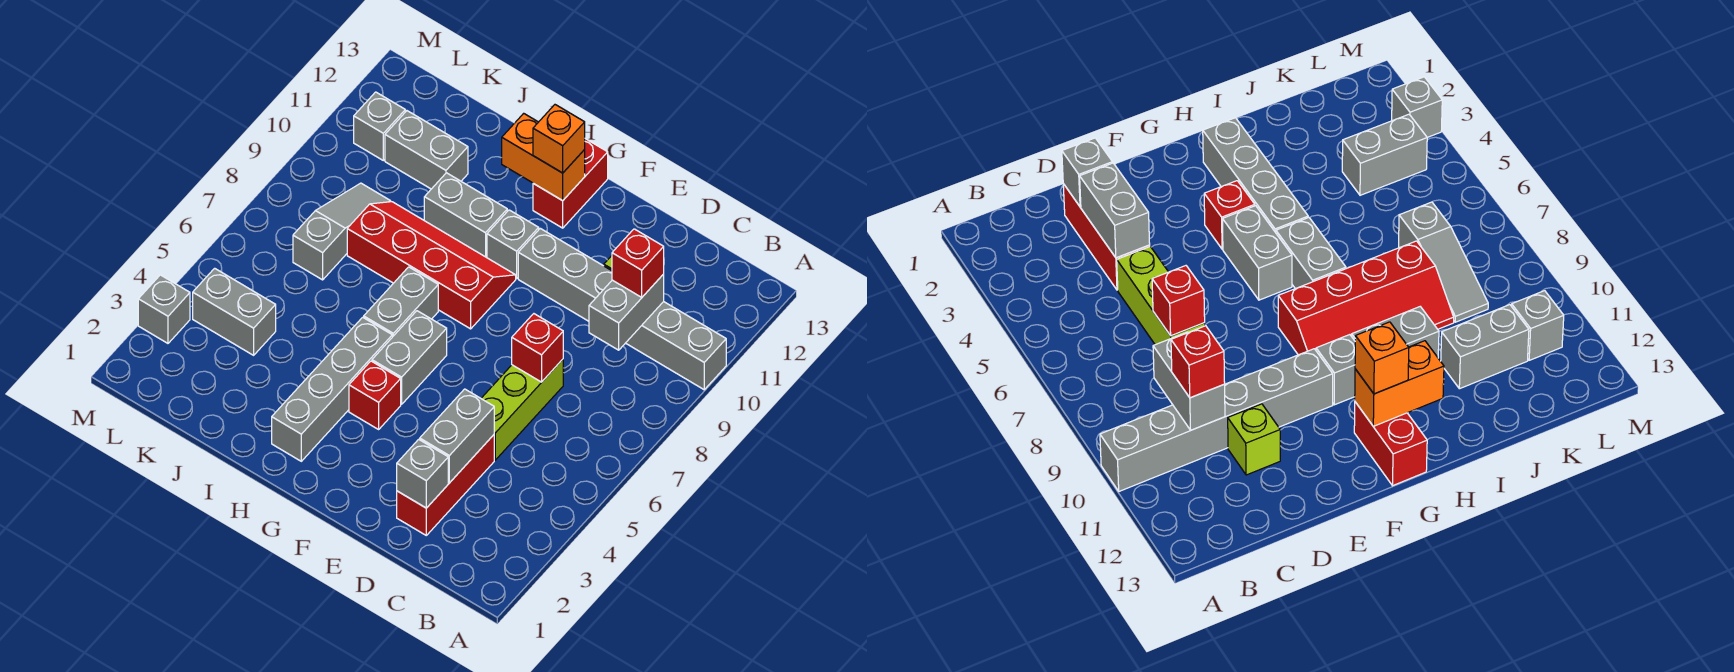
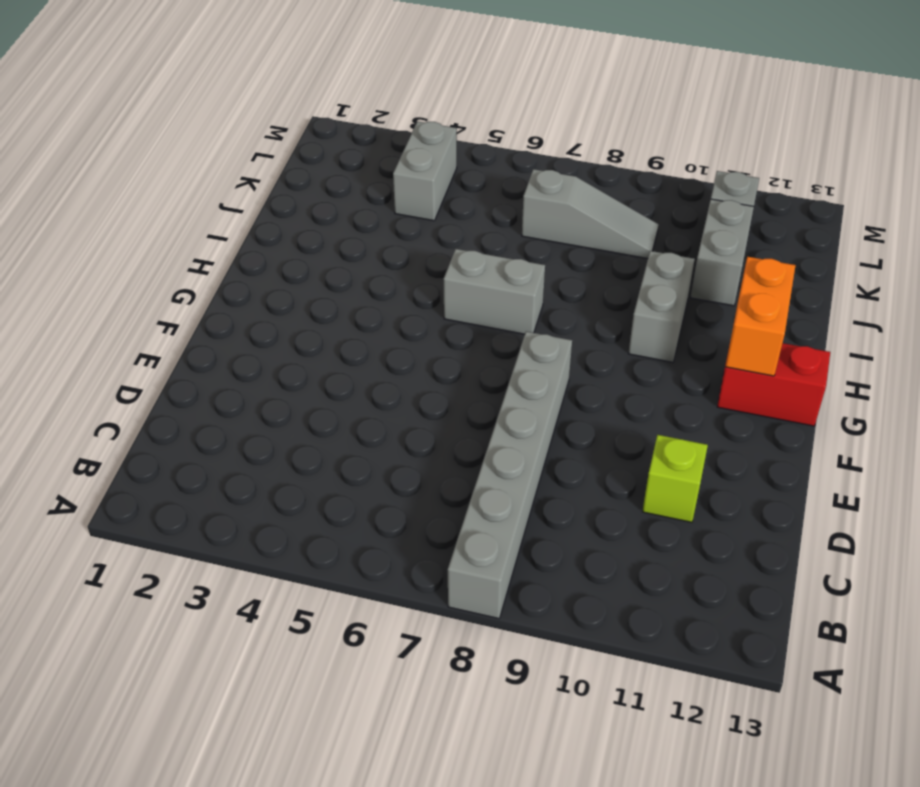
grey 1x6 brick [448,331,572,619] -> grey 1x6 brick moved to [518,228,726,390]
none -> red 1x3 brick [397,435,494,535]
none -> lime 1x3 brick [481,359,563,460]
none -> red 1x1 brick [349,361,401,429]

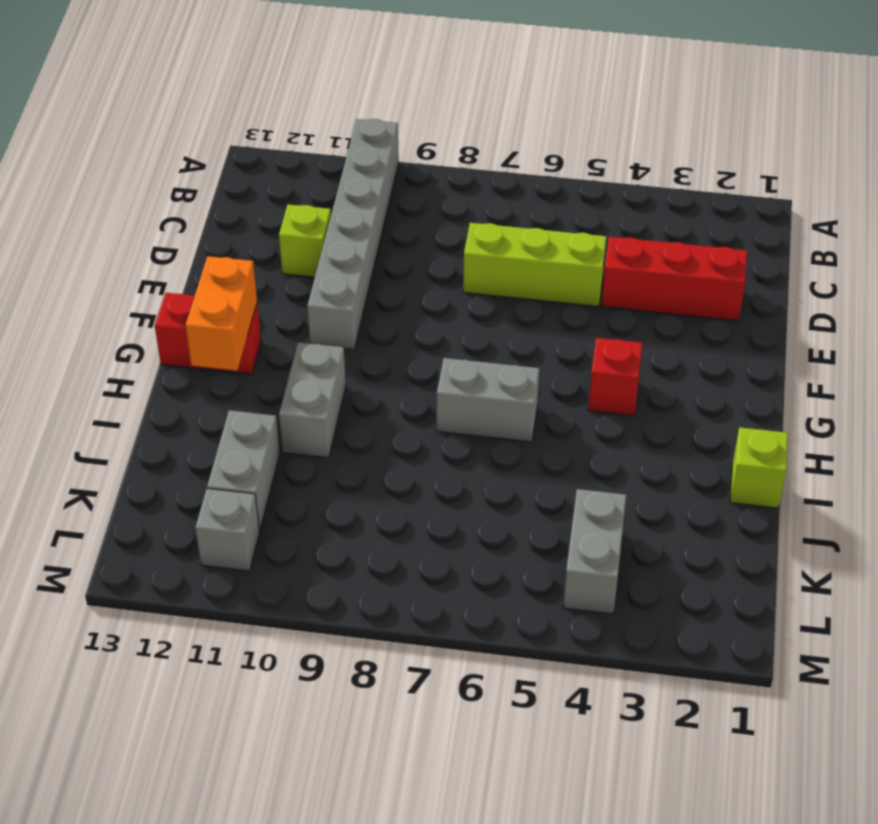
lime 1x1 brick [730,427,788,508] -> none
none -> grey 1x2 brick [372,311,447,404]
none -> red 2x4 slope [347,202,516,329]
none -> grey 1x1 brick [487,210,539,278]

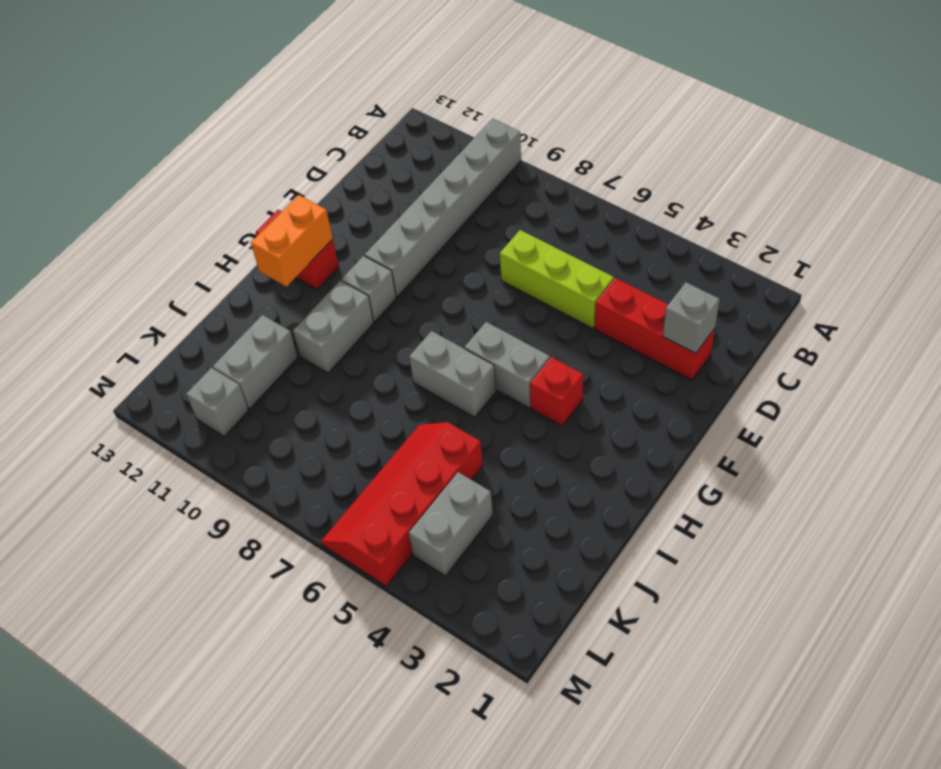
red 2x4 slope [321,422,483,586] -> red 2x4 slope moved to [347,202,516,329]
none -> lime 1x1 brick [1228,404,1280,475]
none -> grey 1x4 brick [272,317,392,461]
none -> grey 1x3 slope [293,183,391,280]

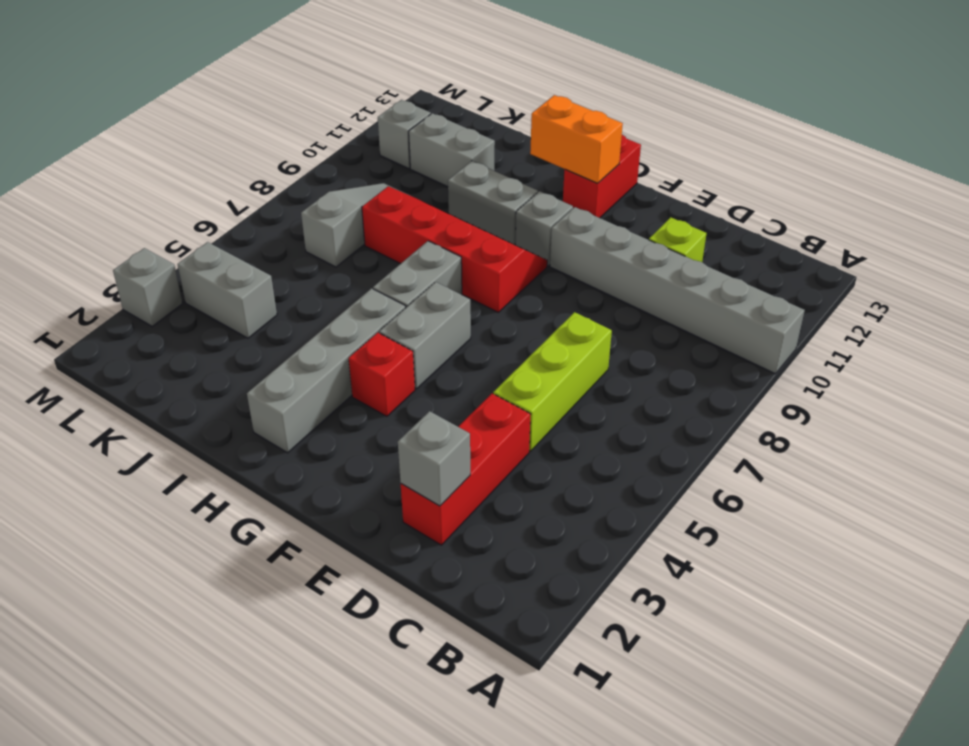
none -> grey 1x2 brick [589,274,664,350]
none -> grey 1x2 brick [420,389,494,483]
none -> red 1x1 brick [512,314,563,382]

